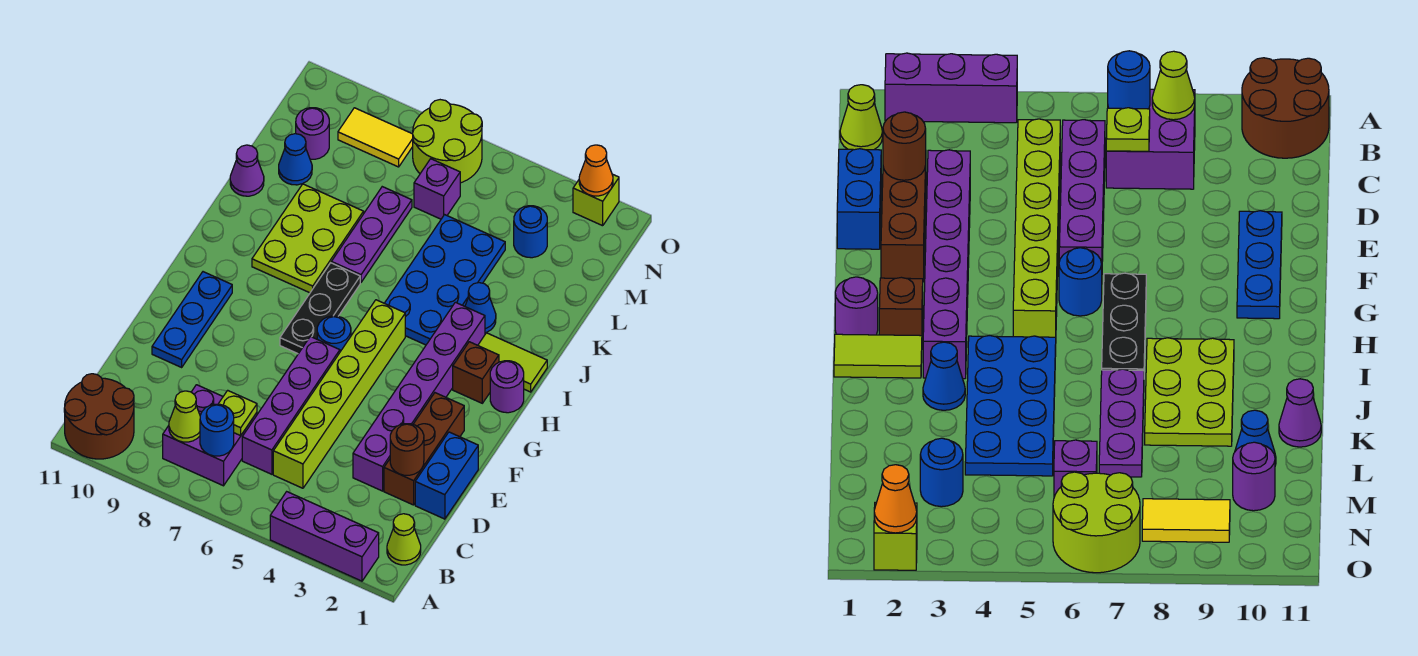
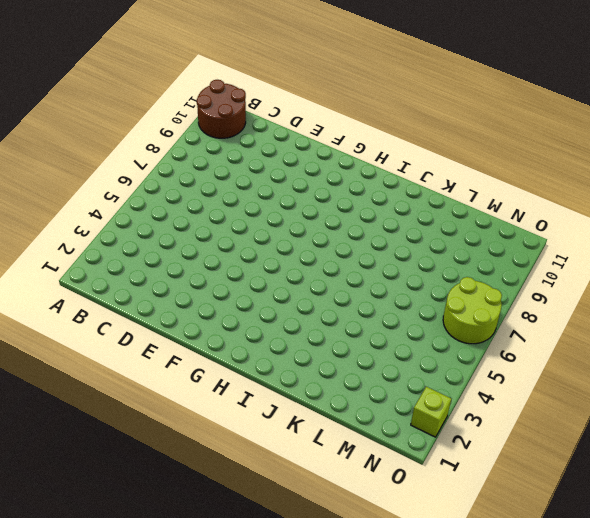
none -> purple 1x3 brick [270,492,379,581]
none -> lime 1x1 cone [387,514,421,565]
none -> purple 2x2 brick [163,385,257,486]
none -> lime 1x6 brick [273,300,405,488]

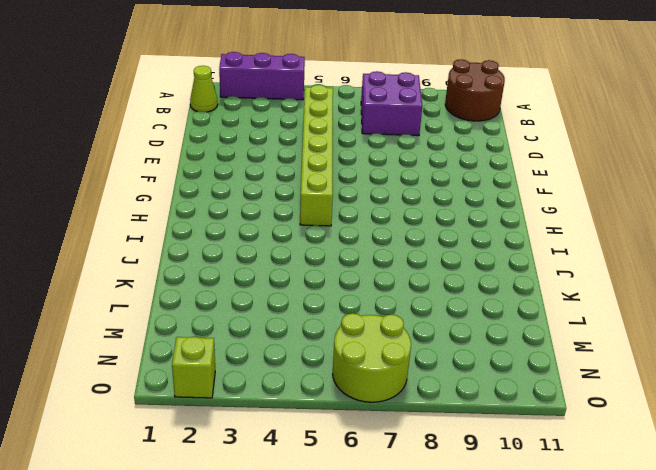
none -> purple 1x4 brick [242,337,340,474]
none -> blue 1x2 brick [415,432,478,519]
none -> brown 1x3 brick [384,393,464,505]
none -> purple 1x6 brick [353,302,485,491]

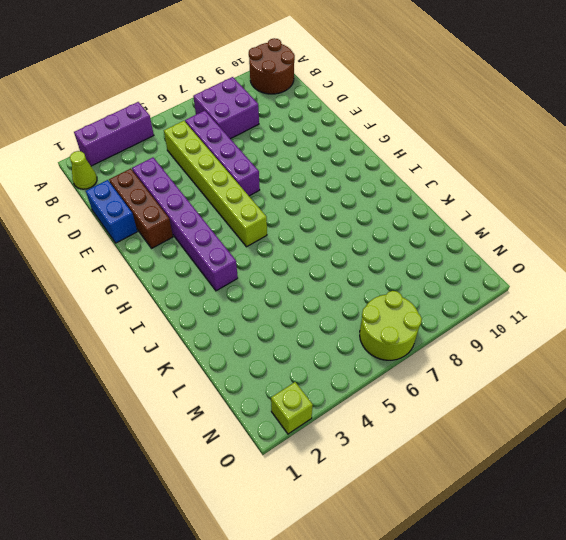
none -> blue 1x3 plate [152,272,232,367]
none -> blue 1x1 round brick [317,316,351,352]
none -> black 1x3 plate [280,263,360,354]
none -> purple 1x1 round brick [490,361,524,413]

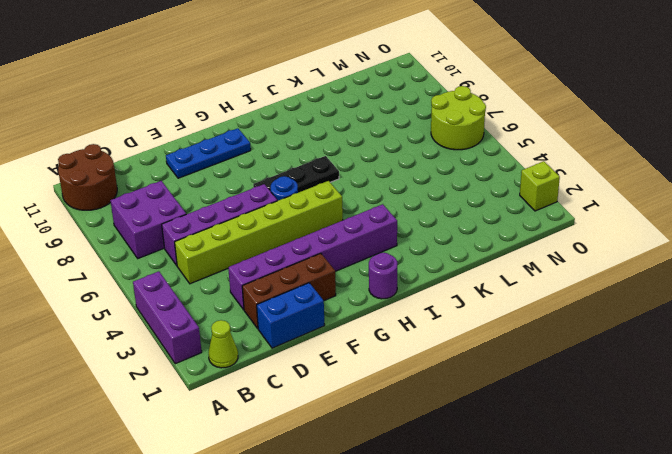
none -> brown 1x1 brick [453,342,499,403]
none -> lime 1x2 tile [478,333,547,392]
none -> blue 2x4 plate [384,215,505,345]
none -> lime 2x3 plate [252,184,364,293]

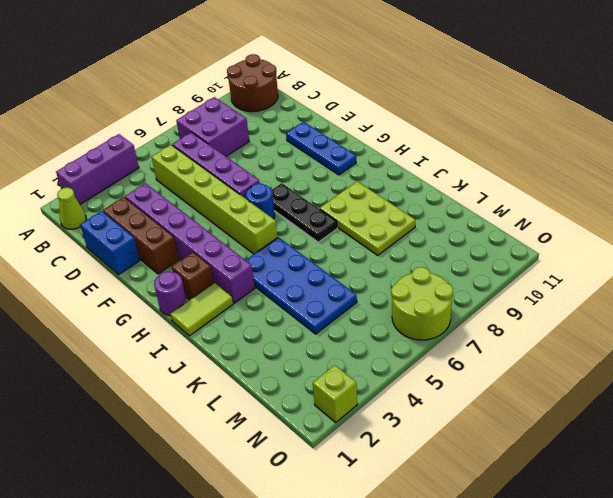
none -> blue 1x1 cone [465,283,496,333]
none -> purple 1x3 plate [331,187,412,282]
none -> purple 1x1 cone [230,145,264,196]
none -> blue 1x1 cone [279,134,312,185]

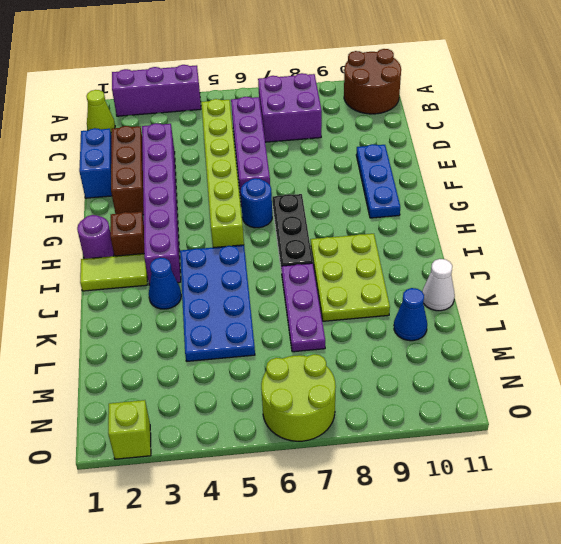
white 1x1 cone [422,259,455,311] -> purple 1x1 cone [230,145,264,196]
none -> blue 1x1 round brick [514,206,547,258]
none -> purple 1x1 brick [414,159,460,219]
none -> purple 1x1 round brick [296,108,329,159]
none -> yellow 1x2 tile [338,108,413,167]

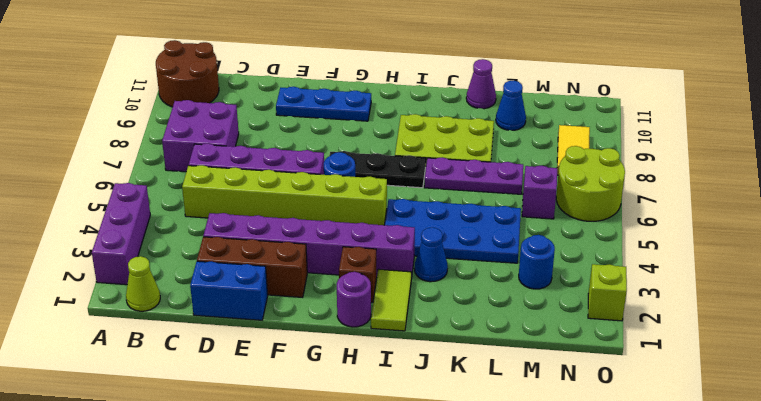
none -> purple 1x1 round brick [296,108,329,159]
none -> blue 1x1 round brick [200,404,234,456]
none -> lime 1x1 cone [169,391,200,442]
none -> lime 1x1 plate [219,390,257,436]

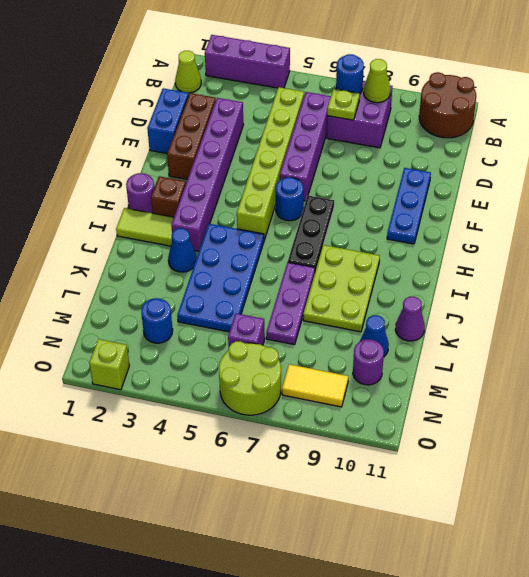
none -> brown 1x1 round brick [390,424,424,475]
none -> orange 1x1 cone [579,145,613,196]

